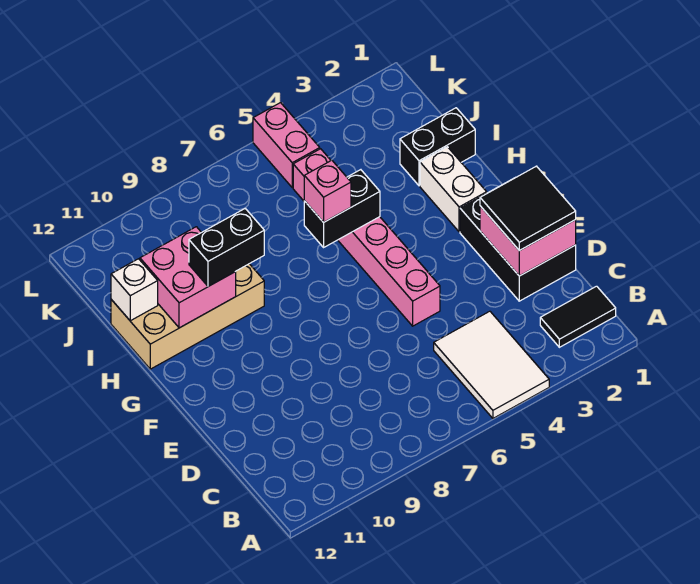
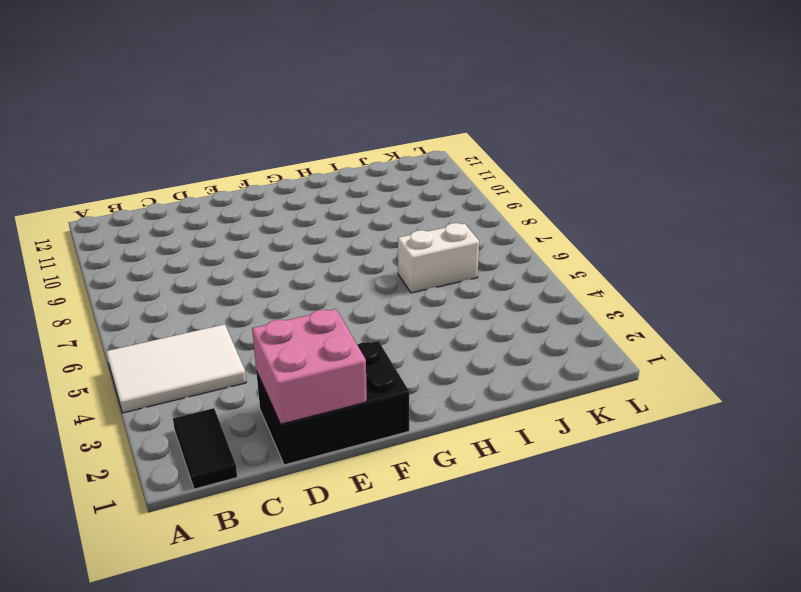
white 1x2 brick [398,223,479,293] -> white 1x2 brick moved to [420,147,487,232]
none -> pink 1x6 brick [293,149,440,326]
none -> tan 2x4 brick [111,264,264,369]
none -> black 1x2 brick [400,108,475,186]

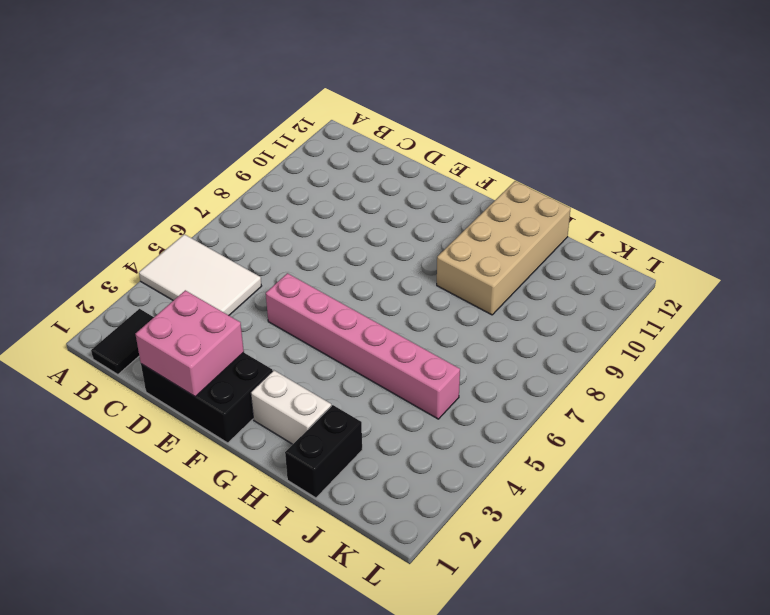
none -> pink 1x2 brick [253,103,320,188]
none -> black 1x2 brick [304,170,380,247]
none -> pink 2x2 brick [140,227,236,328]

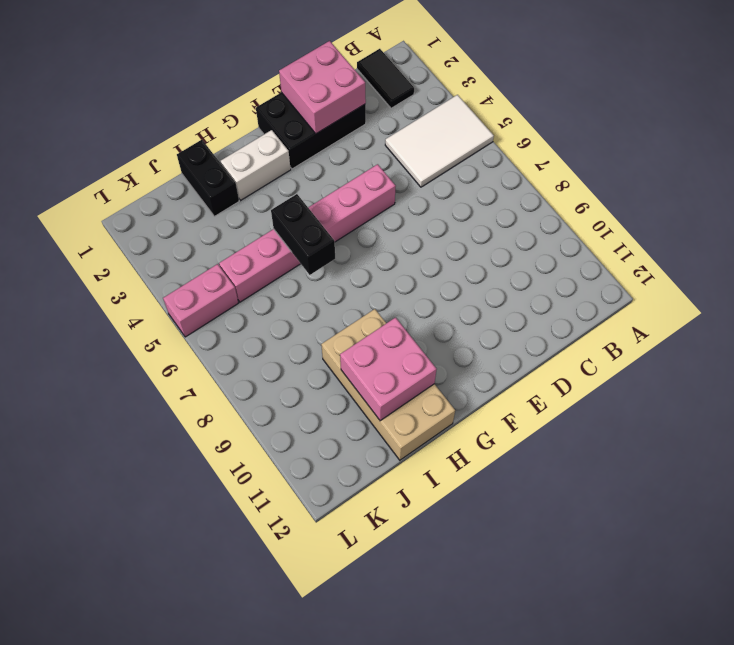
none -> white 1x1 brick [111,259,158,321]
none -> black 2x2 tile [480,166,576,251]
none -> pink 1x1 brick [304,160,351,222]

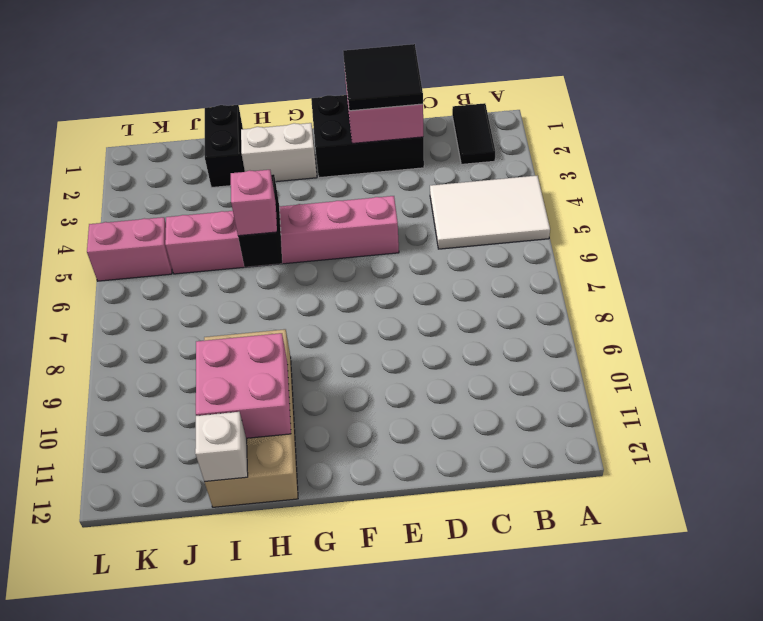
none -> black 1x2 brick [189,209,264,286]

